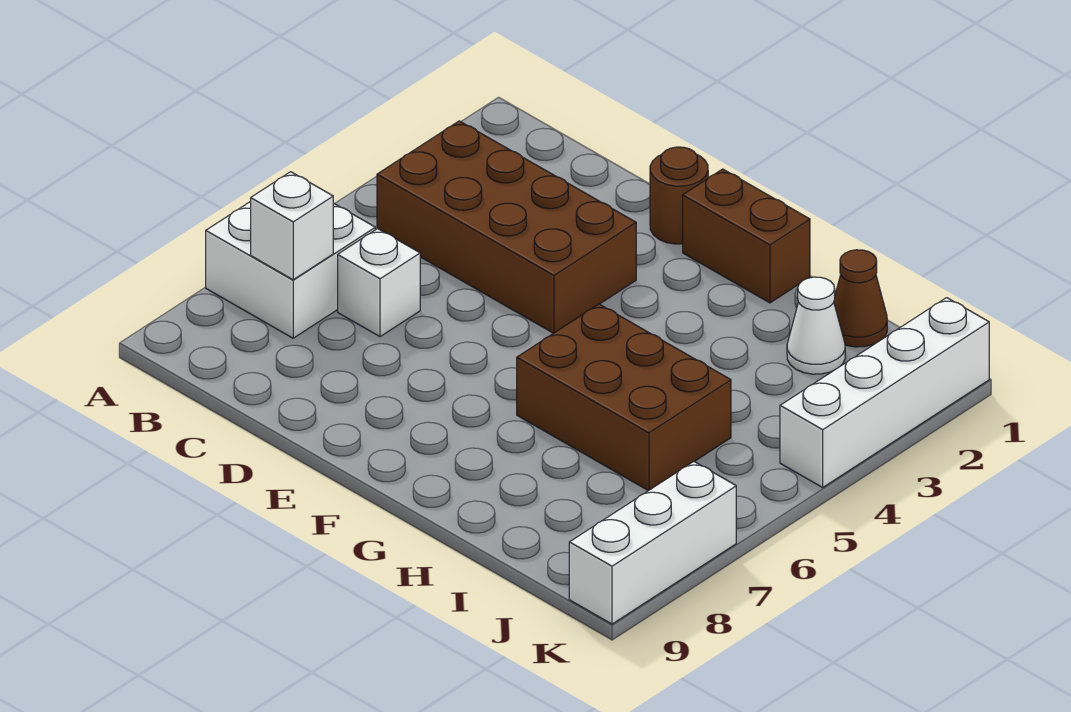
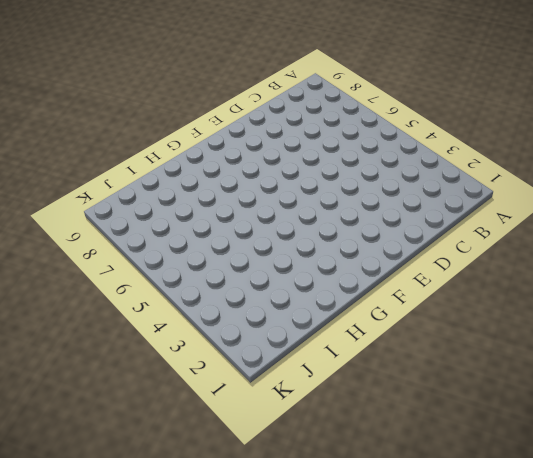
none -> white 2x2 brick [206,201,375,338]
none -> brown 2x4 brick [377,121,636,333]

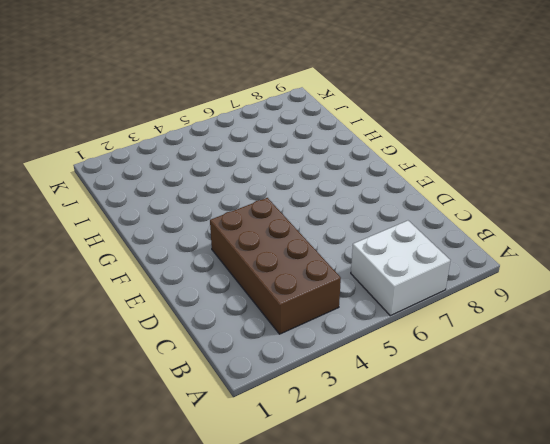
none -> white 1x1 brick [338,229,420,337]
none -> brown 1x1 round brick [650,147,708,244]

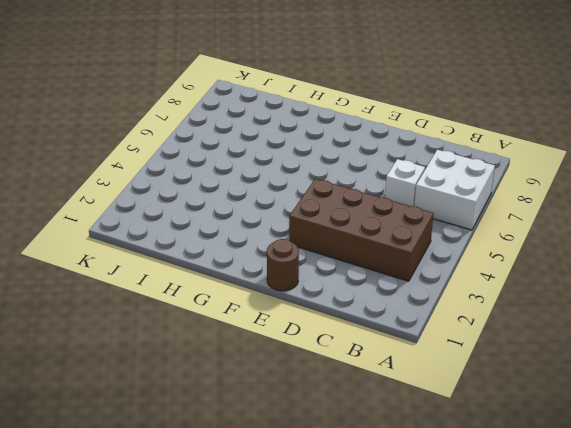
none -> brown 1x2 brick [683,169,810,303]
none -> brown 2x3 brick [517,304,731,491]

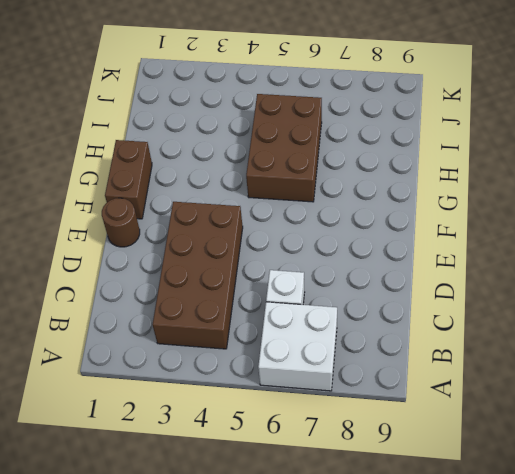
none -> brown 1x1 cone [834,250,887,347]
none -> white 1x1 cone [787,277,845,374]

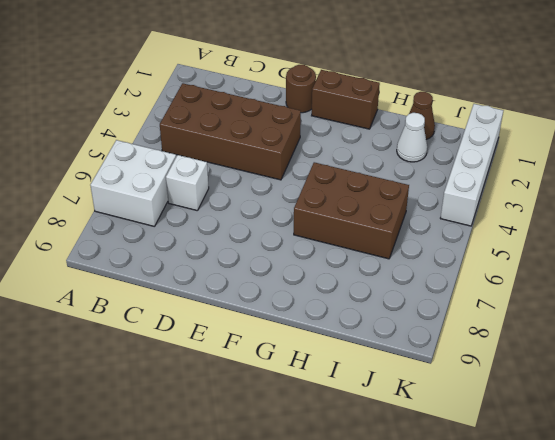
none -> white 1x3 brick [569,462,736,624]
none -> white 1x1 brick [251,172,333,280]

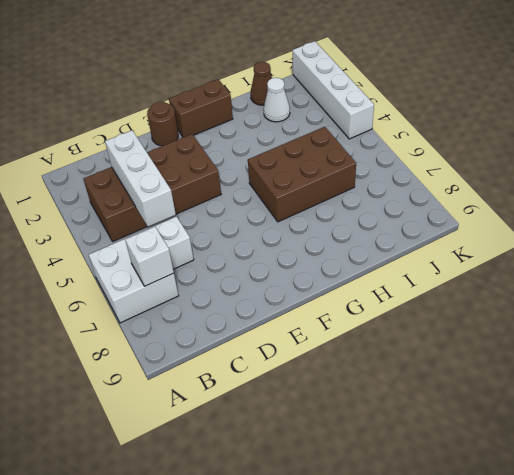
white 1x3 brick [105,130,176,227] -> white 1x3 brick moved to [569,462,736,624]

